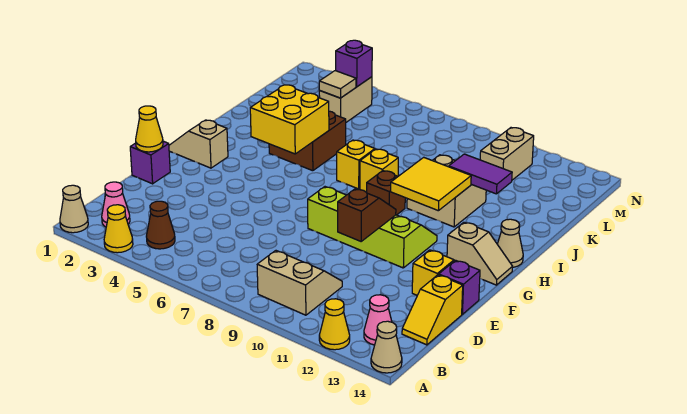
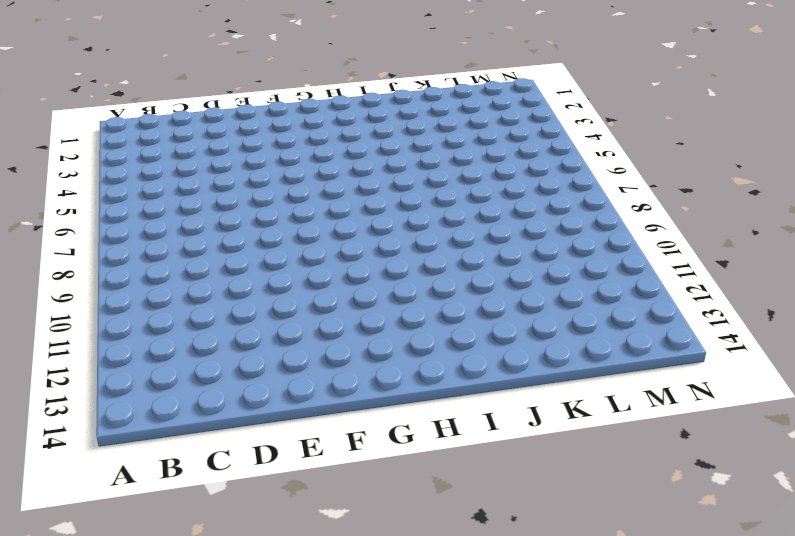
none -> tan 1x1 cone [60,185,88,233]
none -> yellow 1x1 cone [104,205,133,253]
none -> yellow 1x1 cone [319,299,350,350]
none -> tan 1x1 cone [371,321,402,373]

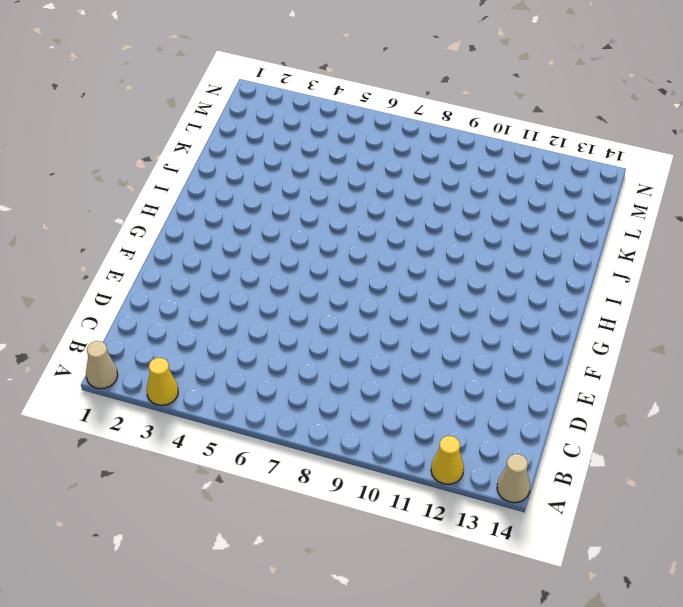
none -> pink 1x1 cone [102,182,130,227]
none -> brown 1x1 cone [146,201,175,249]
none -> tan 2x2 slope [257,251,342,315]
none -> pink 1x1 cone [364,295,392,345]

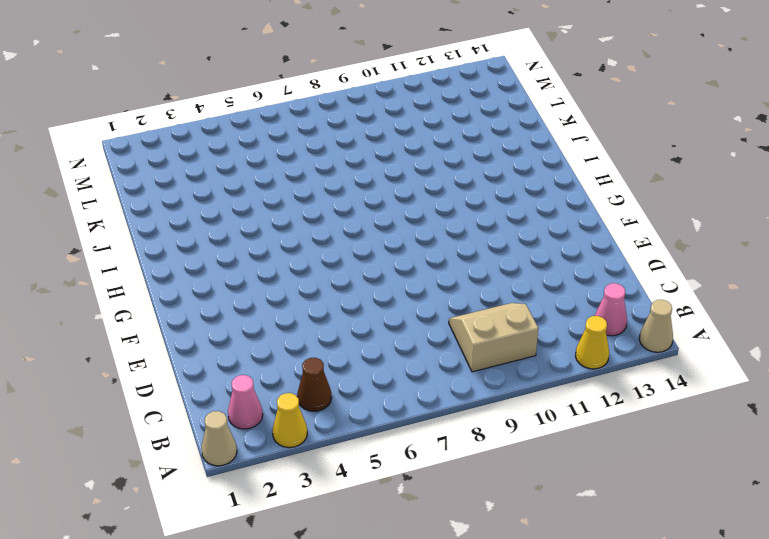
none -> yellow 1x2 slope [402,275,463,345]
none -> purple 1x1 brick [130,141,170,184]
none -> yellow 1x1 brick [412,250,454,295]
none -> purple 1x1 brick [439,260,480,314]

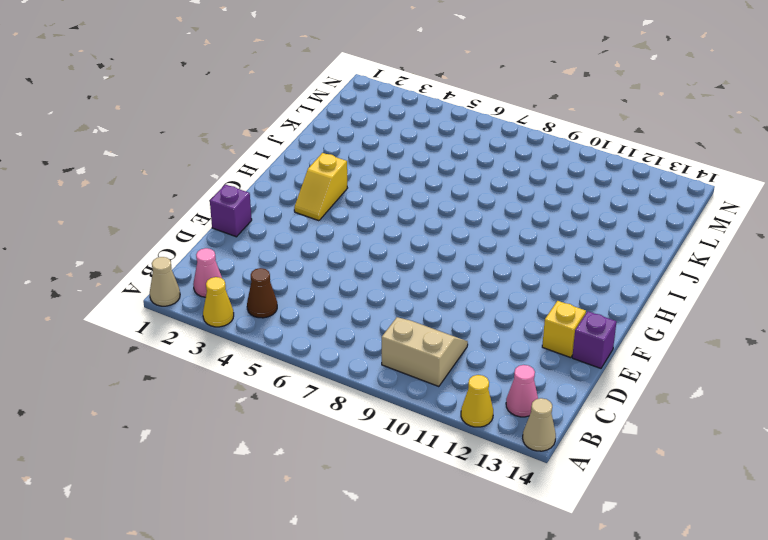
yellow 1x2 slope [294,153,347,221] -> yellow 1x2 slope moved to [402,275,463,345]
none -> lime 2x4 slope [308,187,437,268]
none -> tan 1x2 slope [169,120,228,168]
none -> tan 1x2 slope [447,222,513,285]
none -> brown 1x1 brick [367,171,405,215]

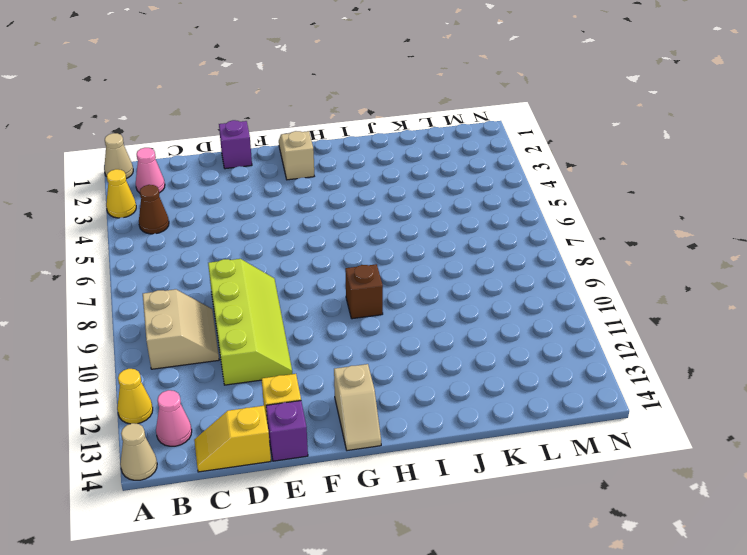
lime 2x4 slope [208,259,292,385] -> lime 2x4 slope moved to [308,187,437,268]
none -> tan 1x1 cone [497,219,523,267]
none -> brown 2x2 brick [269,111,346,171]
none -> yellow 1x1 brick [337,140,375,189]
none -> yellow 1x1 brick [360,149,398,192]

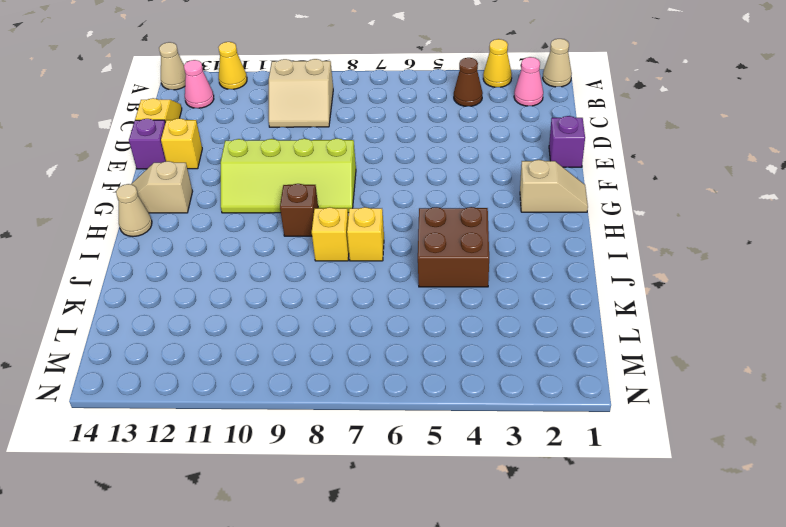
none -> tan 2x2 brick [407,155,486,227]
none -> tan 1x2 brick [319,77,372,122]
none -> tan 1x2 brick [480,128,534,180]
none -> yellow 1x1 cone [136,106,163,152]

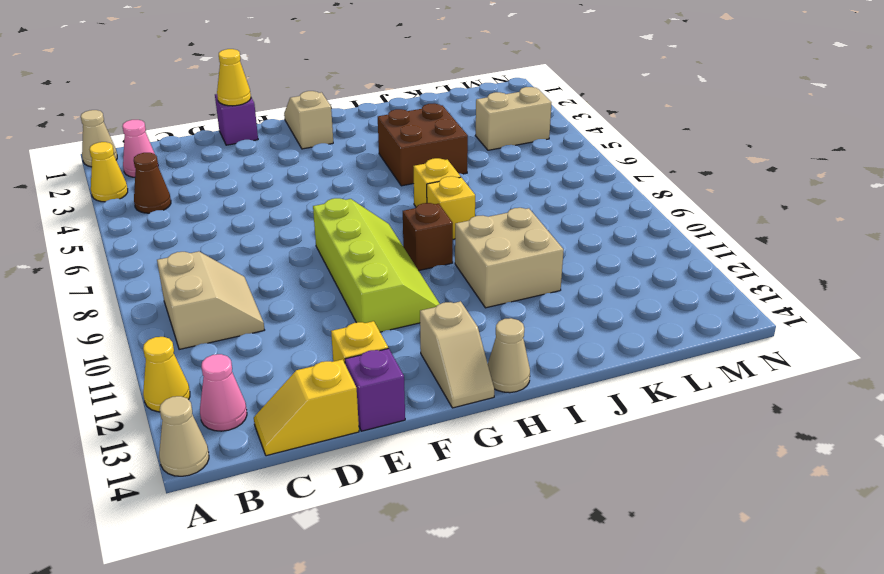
none -> tan 1x2 brick [480,128,534,180]
none -> brown 1x2 slope [338,189,396,241]
none -> yellow 2x2 brick [250,85,329,154]
none -> yellow 2x2 tile [391,157,471,211]

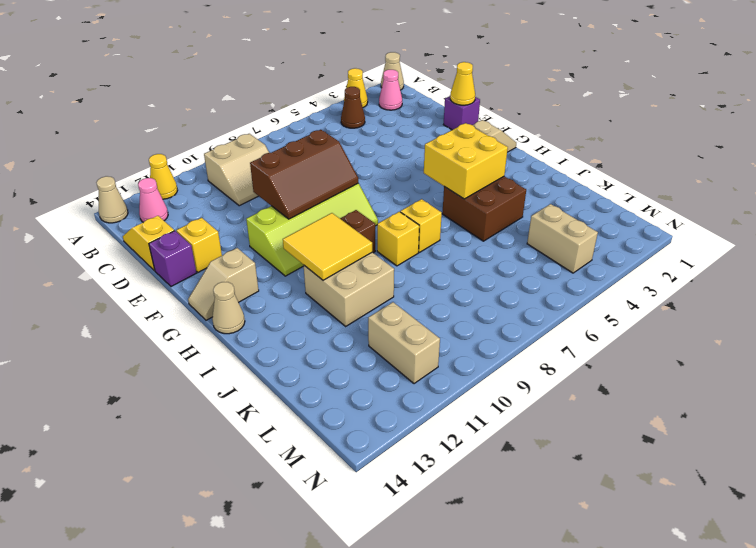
brown 2x3 slope [250,130,358,219] -> brown 1x2 slope [338,189,396,241]
none -> purple 1x2 tile [449,154,512,194]
none -> tan 1x1 tile [319,71,356,98]
none -> purple 1x1 brick [336,40,372,87]

